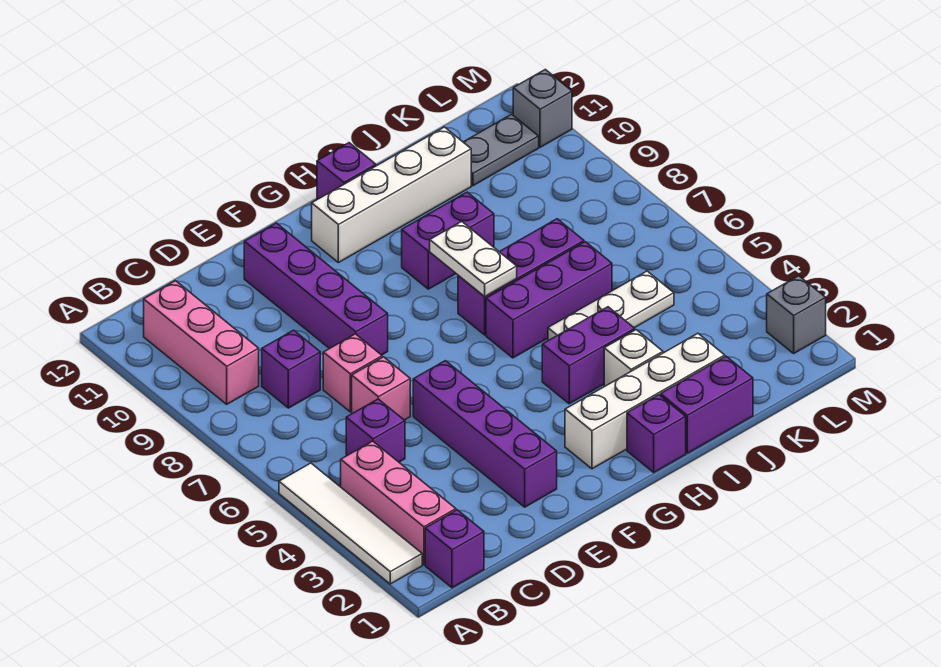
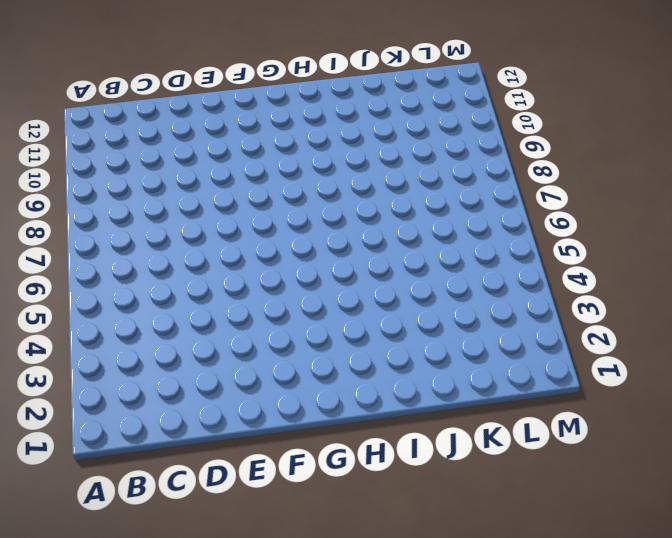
none -> white 1x4 tile [279,463,422,584]
none -> purple 1x1 brick [425,510,484,588]
none -> pink 1x3 brick [341,441,456,565]

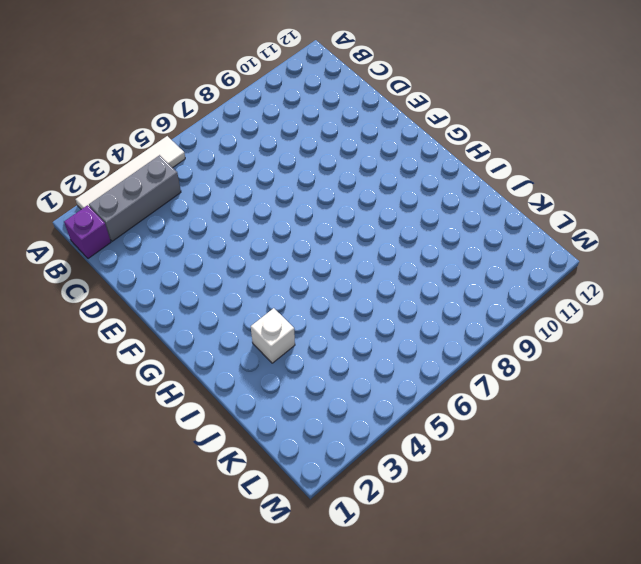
grey 1x3 brick [89,155,181,241] -> pink 1x3 brick [341,441,456,565]
none -> pink 1x3 brick [144,281,259,404]
none -> purple 1x1 brick [346,399,405,462]
none -> purple 1x1 brick [262,330,320,408]

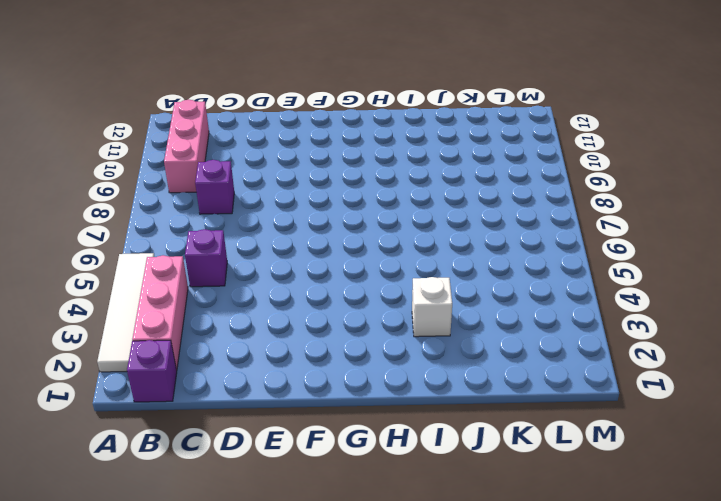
none -> pink 1x1 brick [352,357,410,420]
none -> pink 1x1 brick [323,334,382,412]
none -> purple 1x4 brick [413,361,557,507]

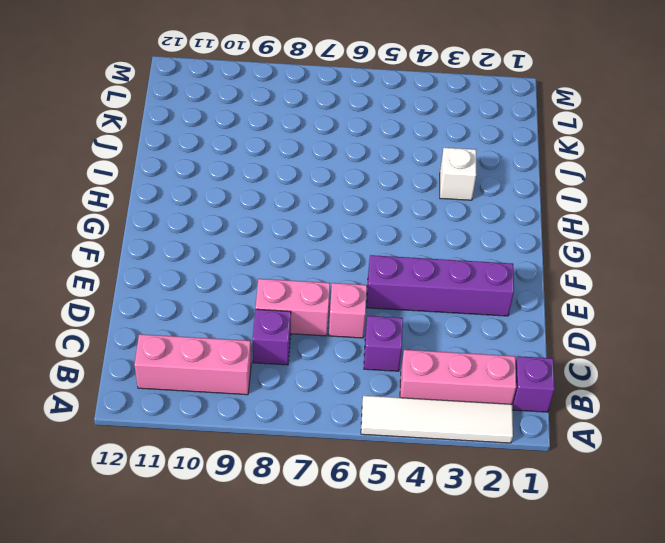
pink 1x2 brick [256,279,330,336] -> pink 1x1 brick [323,334,382,412]
none -> purple 1x4 brick [244,223,388,355]
none -> white 1x4 brick [565,333,725,469]
none -> white 1x4 brick [312,127,471,263]

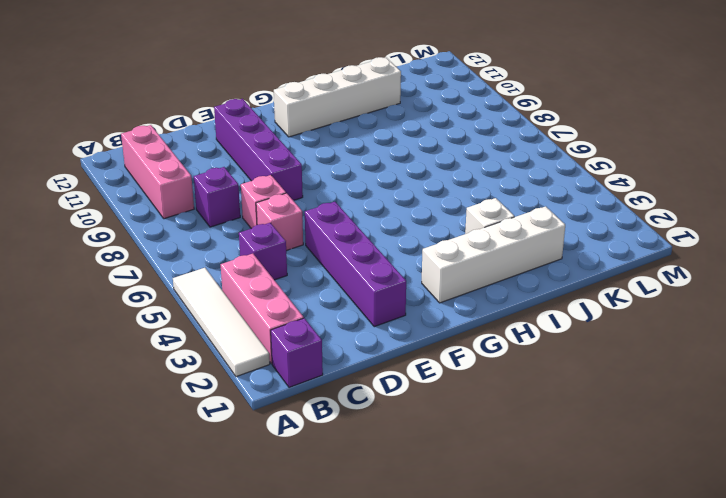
none -> purple 1x1 brick [627,395,686,472]
none -> purple 1x2 brick [542,307,635,404]
none -> purple 1x3 brick [486,242,612,358]

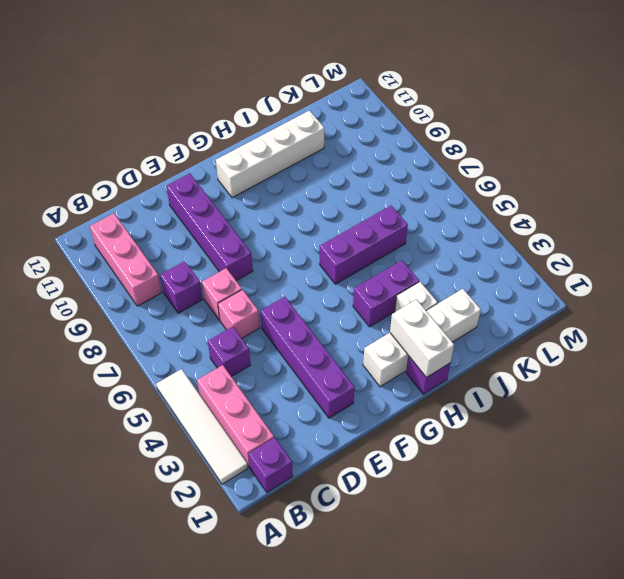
white 1x2 brick [390,299,454,378] -> none
none -> purple 1x3 brick [458,219,584,335]
none -> purple 1x2 brick [402,192,494,289]
none -> purple 1x1 brick [317,143,376,199]

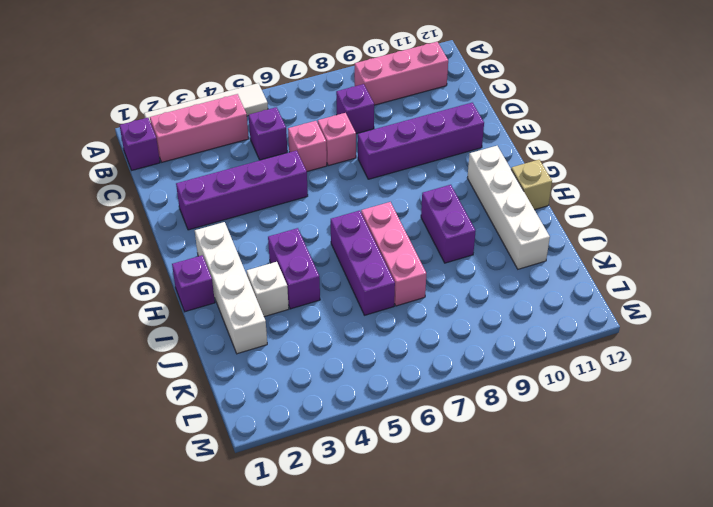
pink 1x3 brick [361,202,426,306] -> purple 1x3 brick [458,219,584,335]
tan 1x1 brick [511,160,552,210] -> purple 1x1 brick [317,143,376,199]
none -> purple 1x2 brick [661,356,753,453]
none -> white 1x3 plate [548,271,674,341]
none -> grey 1x2 plate [464,114,539,186]

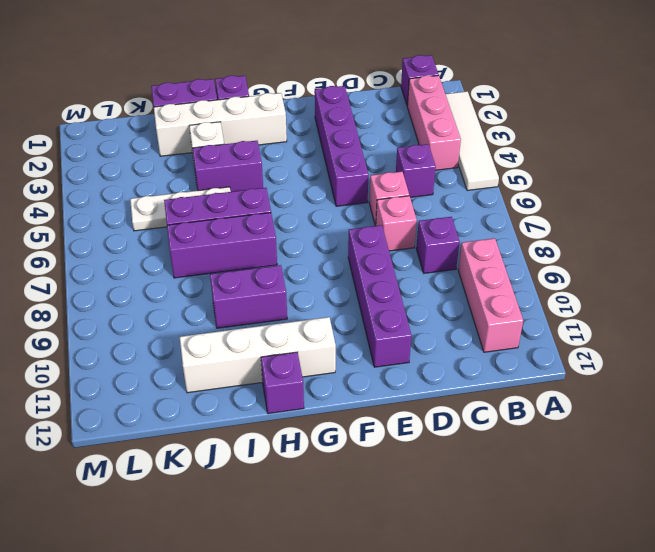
none -> grey 1x2 plate [464,114,539,186]
none -> grey 1x1 brick [767,276,826,353]
none -> grey 1x1 brick [513,70,572,147]

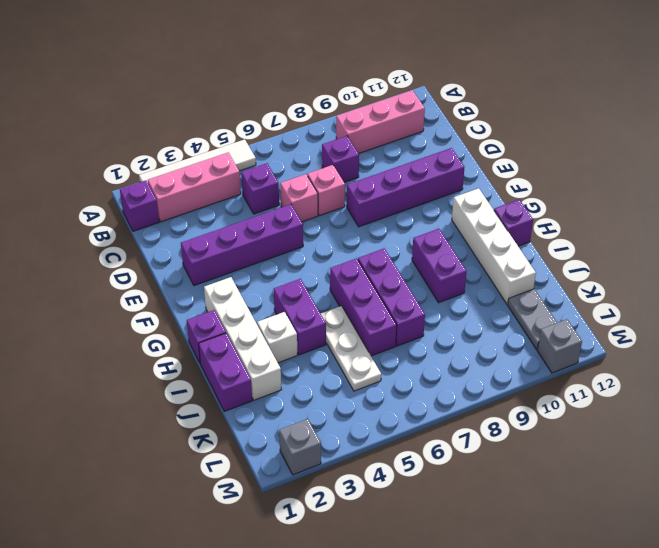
none -> white 1x2 plate [430,221,517,297]

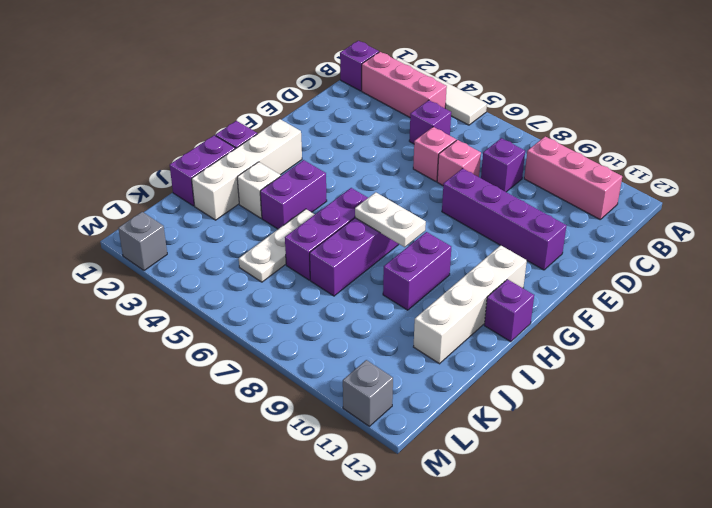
none -> purple 1x4 brick [413,361,557,507]
none -> grey 1x2 plate [464,114,539,186]

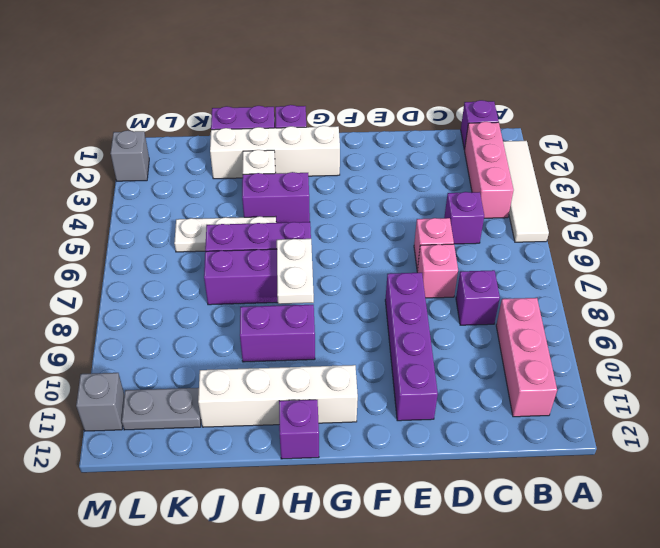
none -> purple 1x4 brick [413,361,557,507]

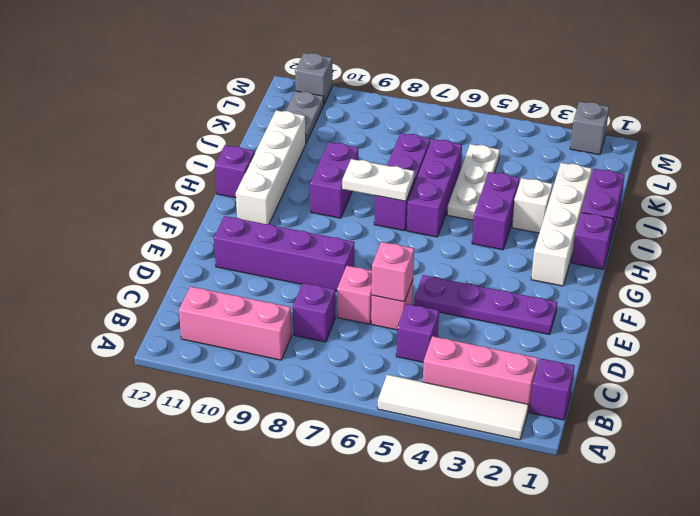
pink 1x1 brick [372,242,414,302] -> none
purple 1x4 plate [414,275,557,335] -> purple 1x4 brick [413,361,557,507]

